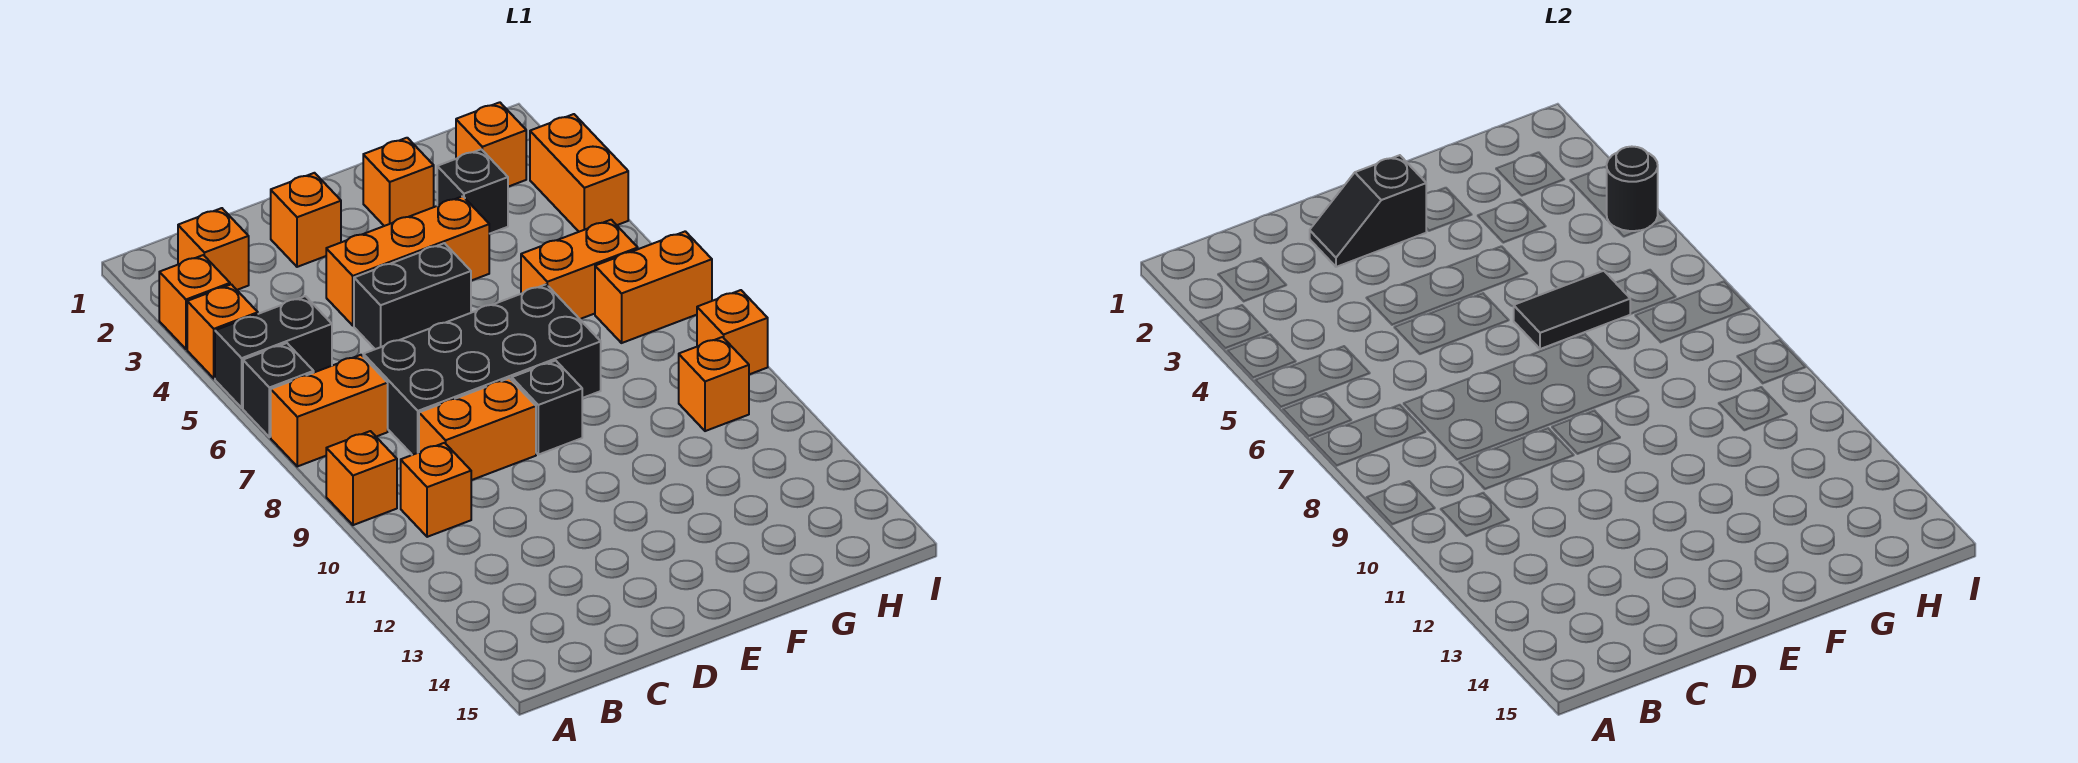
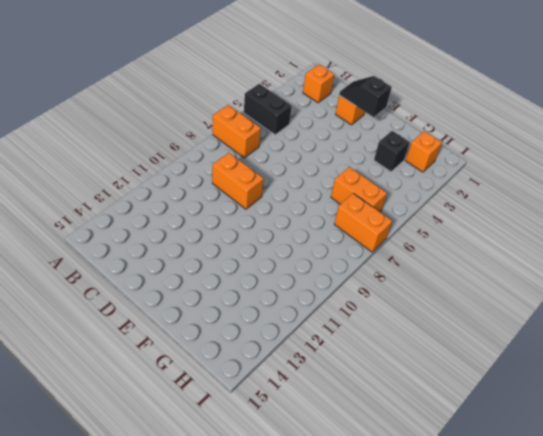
none -> orange 1x1 brick [159,255,230,349]
none -> orange 1x1 brick [187,284,258,378]
none -> black 1x1 brick [243,343,314,437]

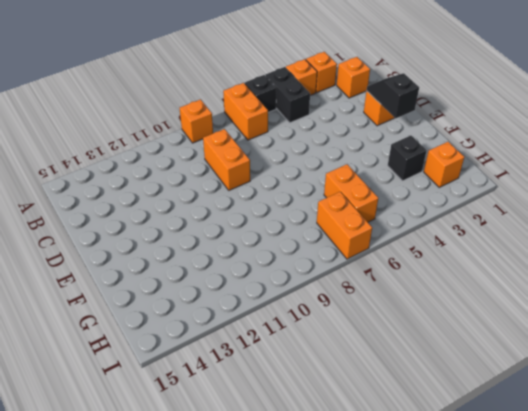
none -> orange 1x1 brick [401,443,471,537]
none -> black 2x4 brick [363,284,601,455]
none -> orange 1x3 brick [326,196,489,325]

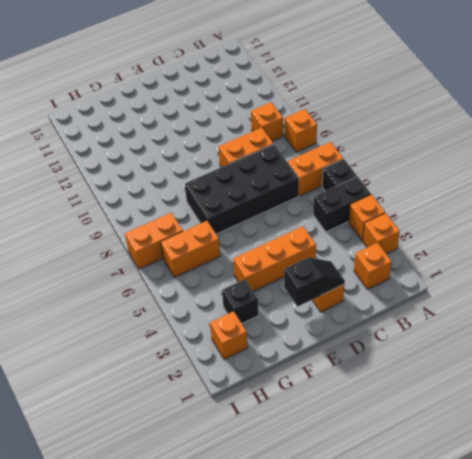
none -> black 1x2 brick [354,243,471,349]
none -> black 1x1 brick [512,361,582,455]
none -> orange 1x1 brick [363,138,434,226]

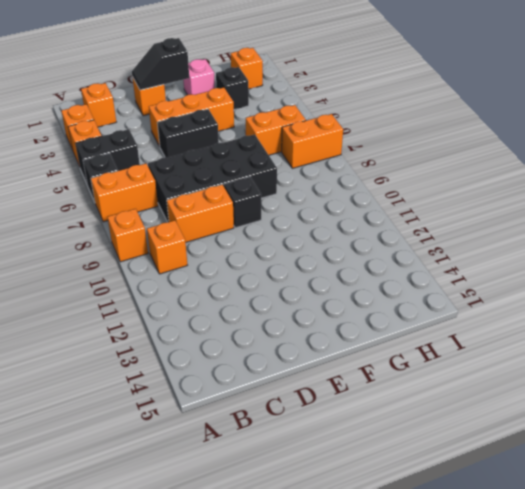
pink 1x1 brick [183,59,215,95] -> orange 1x1 brick [363,138,434,226]
none -> orange 1x1 brick [679,337,749,431]
none -> orange 1x2 brick [530,114,628,232]
none -> orange 1x1 brick [697,290,768,374]

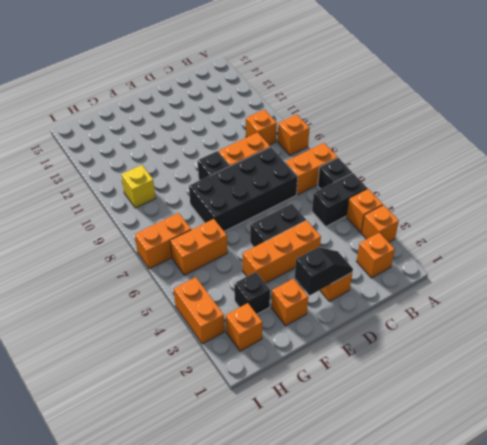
yellow 1x1 brick [121,165,155,208] -> orange 1x1 brick [679,337,749,431]
none -> orange 1x1 brick [697,290,768,374]
none -> black 1x2 tile [1514,271,1630,349]
none -> black 1x1 round brick [1607,147,1658,231]

